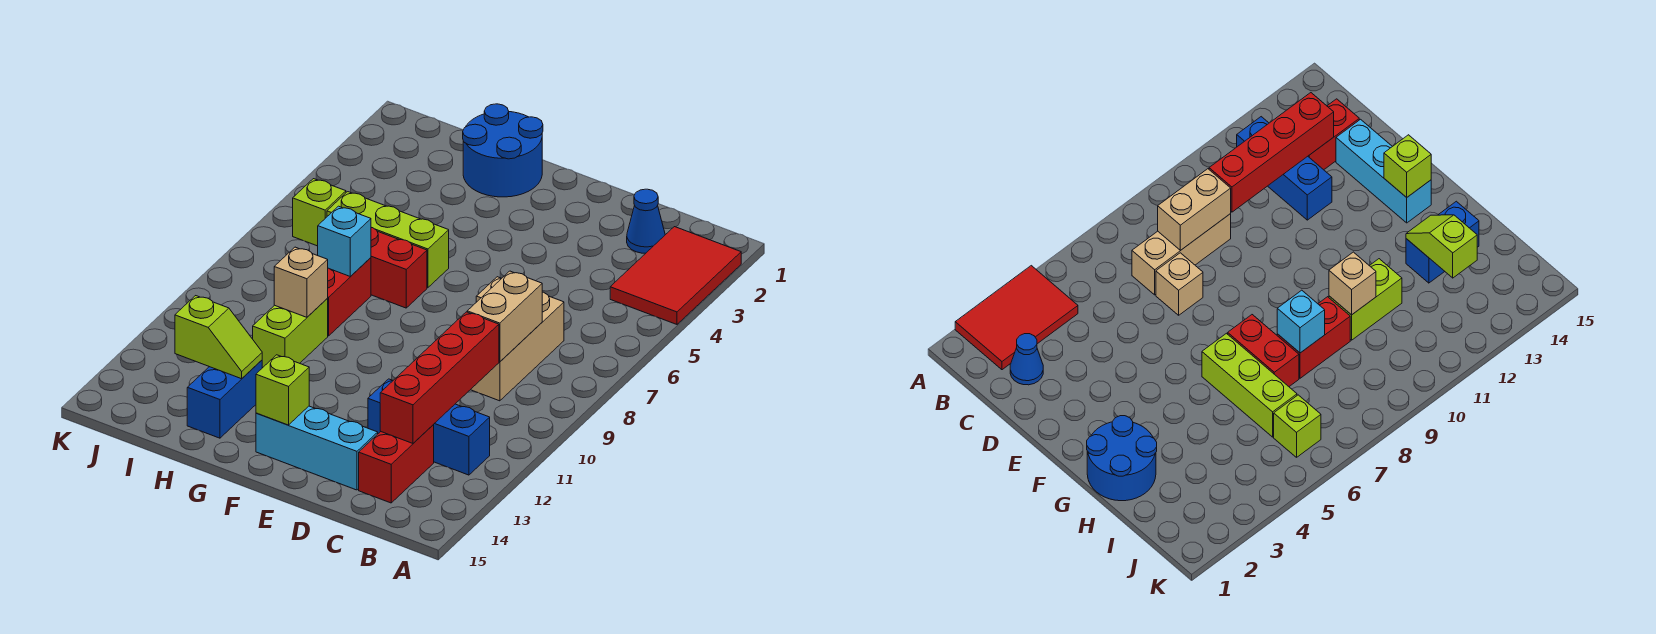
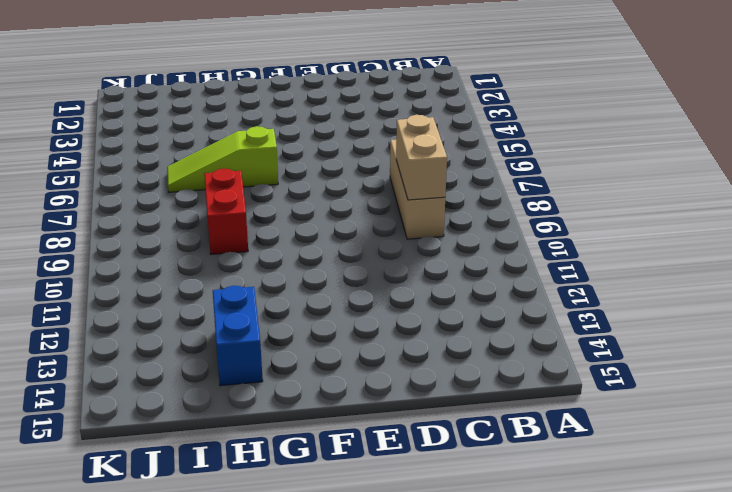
lime 1x3 slope [167,126,278,192] -> lime 1x3 brick [327,192,449,288]
none -> red 2x3 tile [610,227,741,324]
none -> blue 1x3 brick [368,379,490,475]
none -> blue 1x1 cone [627,189,665,253]

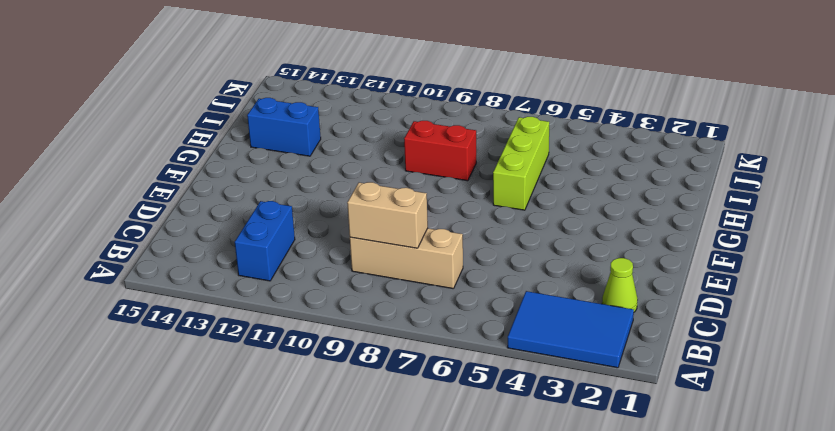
blue 2x3 tile [507,291,634,368] -> red 2x3 tile [610,227,741,324]
blue 1x2 brick [235,201,295,281] -> blue 1x3 brick [368,379,490,475]
lime 1x1 cone [602,258,638,312] -> blue 1x1 cone [627,189,665,253]
none -> red 1x2 brick [359,425,434,503]
none -> tan 1x1 brick [1156,253,1203,315]
none -> cyan 1x3 brick [256,406,378,490]

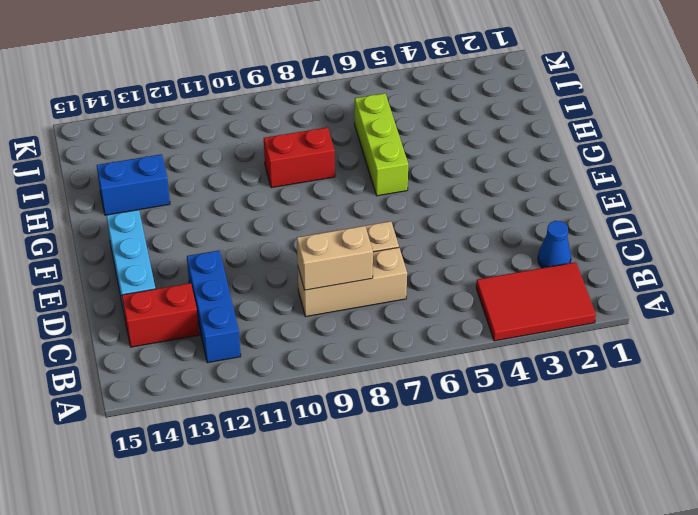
none -> blue 2x2 round brick [463,104,543,197]
none -> red 1x2 brick [371,227,427,308]
none -> lime 1x2 brick [253,299,328,368]

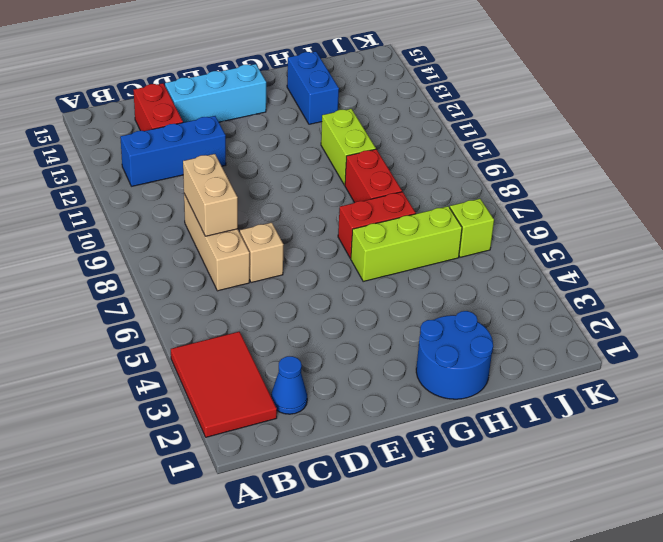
none -> red 1x4 brick [380,312,499,443]
none -> lime 1x1 brick [256,355,309,425]
none -> cyan 1x1 brick [318,206,371,277]

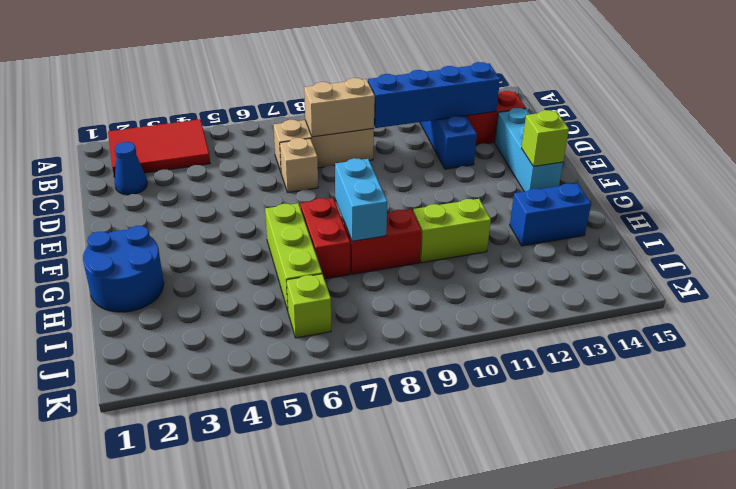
blue 1x4 brick [368,62,500,128] -> red 1x4 brick [380,312,499,443]
cyan 1x2 brick [335,158,387,241] -> cyan 1x1 brick [318,206,371,277]
none -> tan 1x1 brick [274,247,328,317]
none -> lime 1x2 slope [175,296,262,379]

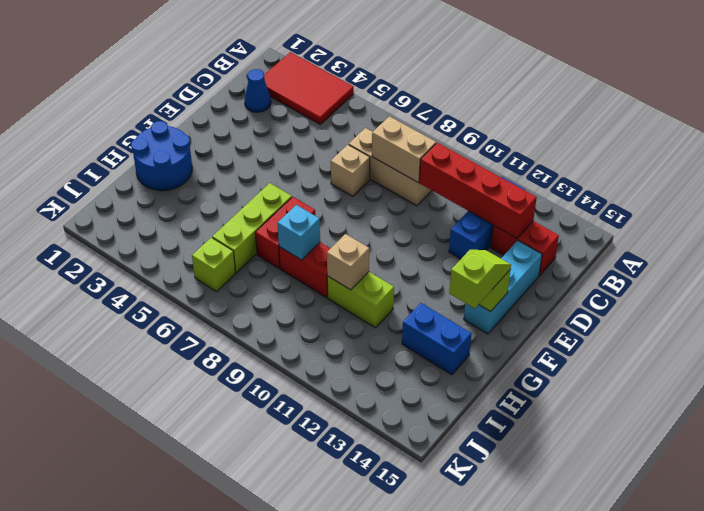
lime 1x2 slope [449,250,511,308] -> lime 1x2 slope moved to [175,296,262,379]

